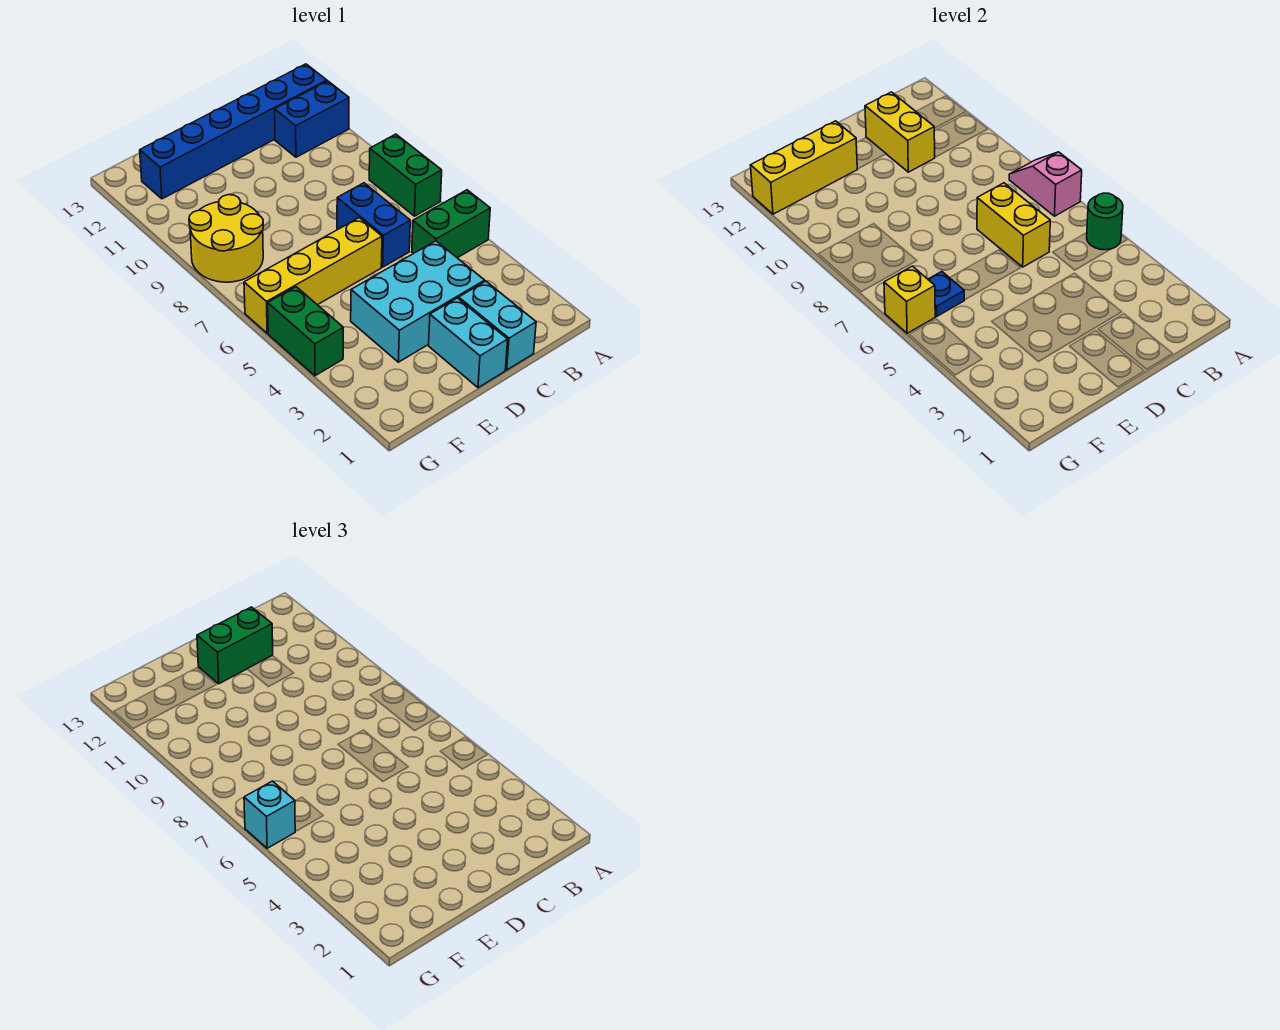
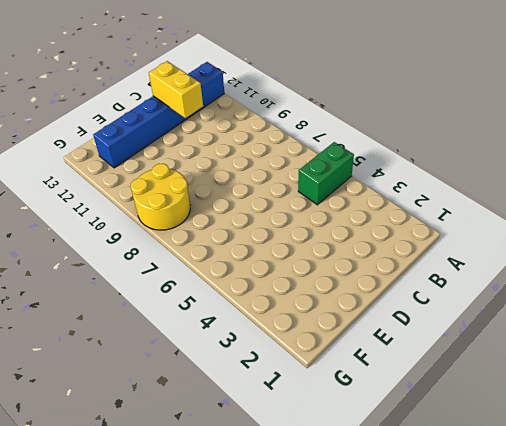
none -> green 1x2 brick [369,134,442,216]
none -> blue 1x2 brick [275,81,349,157]
none -> cyan 1x2 brick [459,281,536,370]

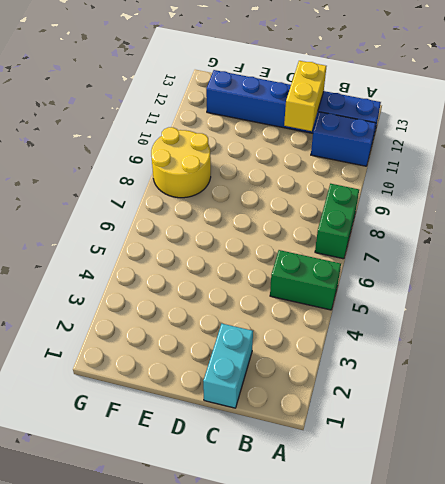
none -> cyan 2x3 brick [351,241,485,362]
none -> blue 1x2 brick [337,183,410,267]
none -> cyan 1x2 brick [429,298,508,388]

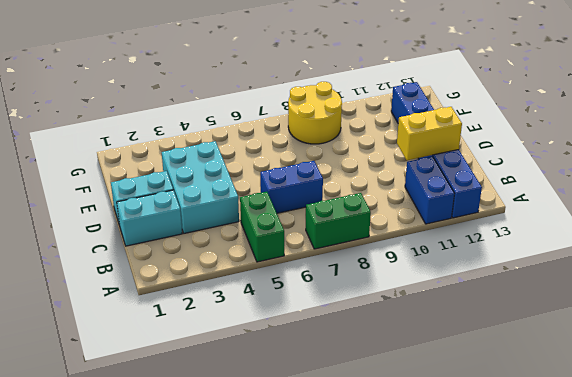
none -> yellow 1x4 brick [244,218,382,333]
none -> green 1x2 brick [268,287,343,376]
none -> green 1x1 round brick [1087,193,1123,250]

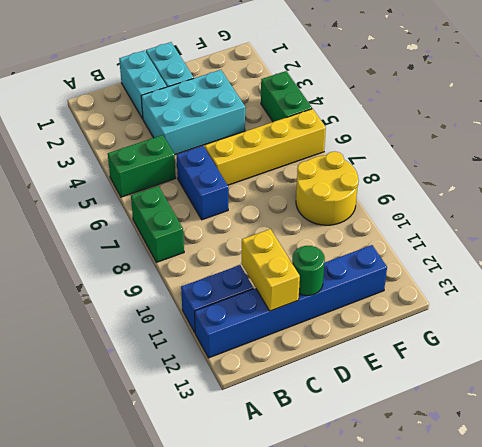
green 1x1 round brick [292,246,325,295] -> green 1x1 round brick moved to [1087,193,1123,250]
none -> pink 1x2 slope [1009,152,1082,216]
none -> yellow 1x2 brick [977,183,1050,267]
none -> yellow 1x3 brick [751,121,857,214]

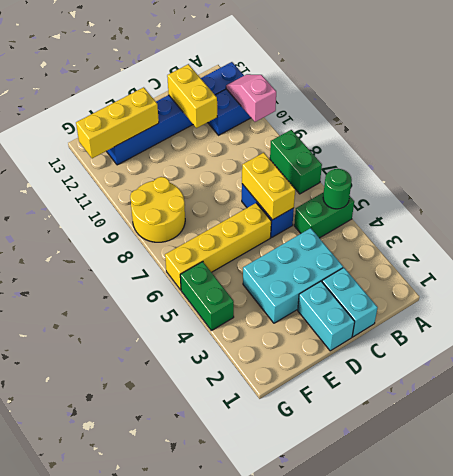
pink 1x2 slope [226,74,276,122] -> pink 1x2 slope moved to [1009,152,1082,216]
none -> blue 1x1 plate [928,272,964,316]
none -> yellow 1x1 brick [884,266,935,333]
none -> green 1x2 brick [197,607,273,684]

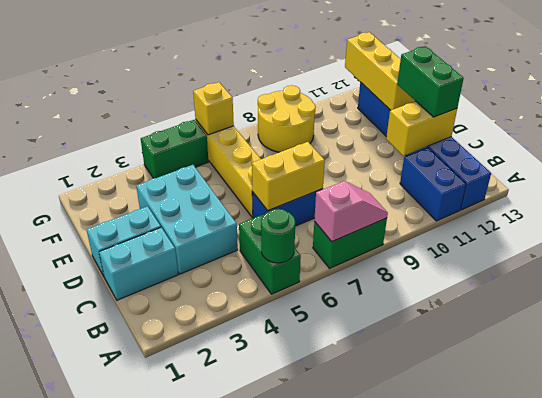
none -> blue 1x1 plate [928,272,964,316]
none -> cyan 1x1 brick [244,781,295,848]

